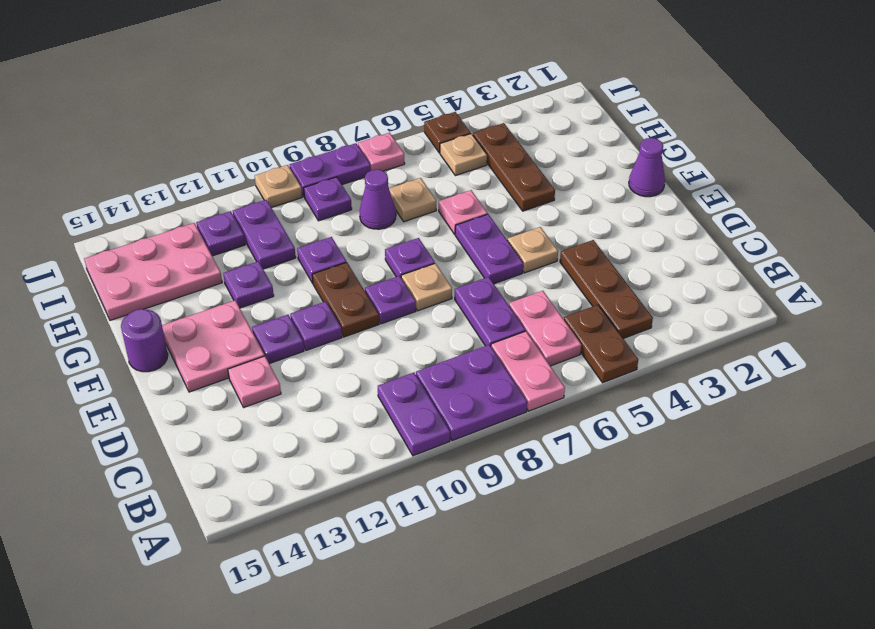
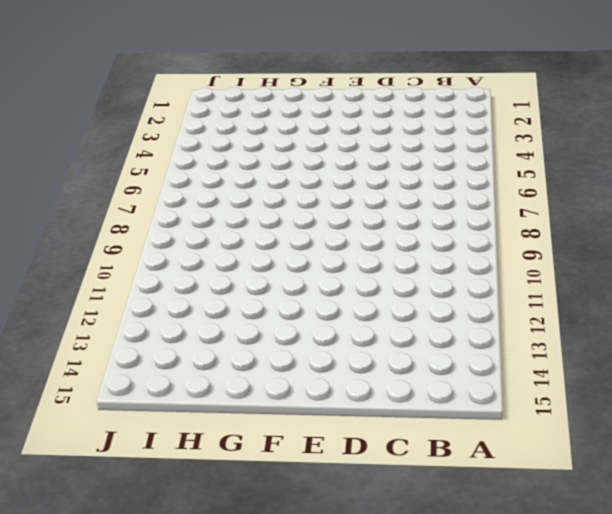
none -> brown 1x2 plate [564,305,638,383]
none -> pink 1x2 plate [491,331,565,411]
none -> purple 2x2 plate [416,345,527,441]
none -> purple 1x2 plate [378,372,450,456]

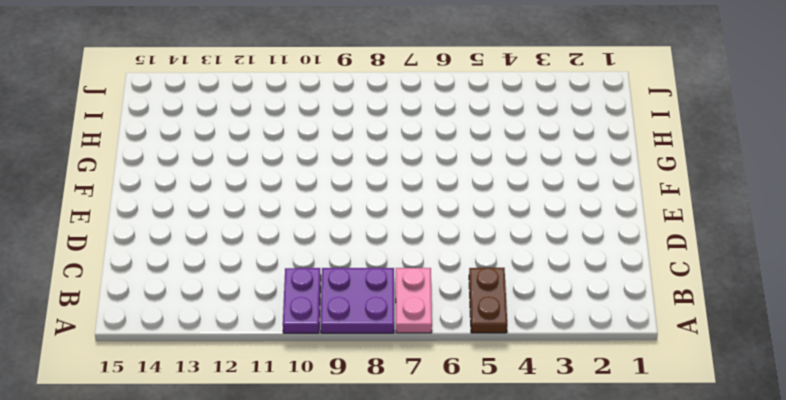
none -> brown 1x3 plate [560,240,653,338]
none -> pink 1x2 plate [509,291,581,366]
none -> purple 1x2 plate [455,277,525,346]
none -> pink 1x1 plate [228,356,281,407]

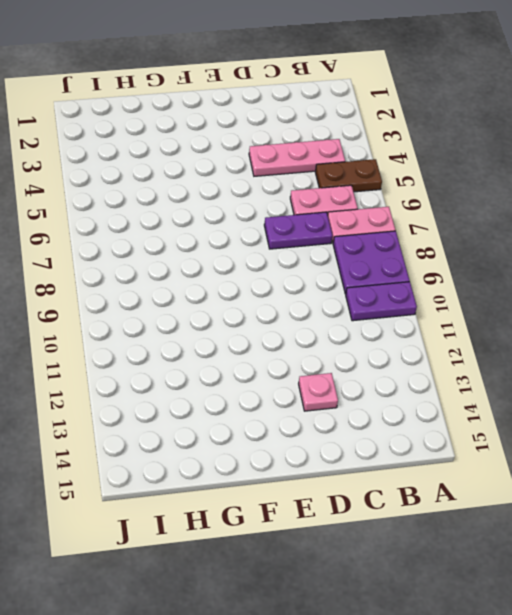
pink 1x3 plate [249,139,345,176] -> brown 1x3 plate [560,240,653,338]
none -> tan 1x1 plate [508,227,558,273]
none -> purple 1x2 plate [455,214,523,284]
none -> tan 1x1 plate [401,263,452,311]
none -> purple 1x1 plate [365,276,416,324]

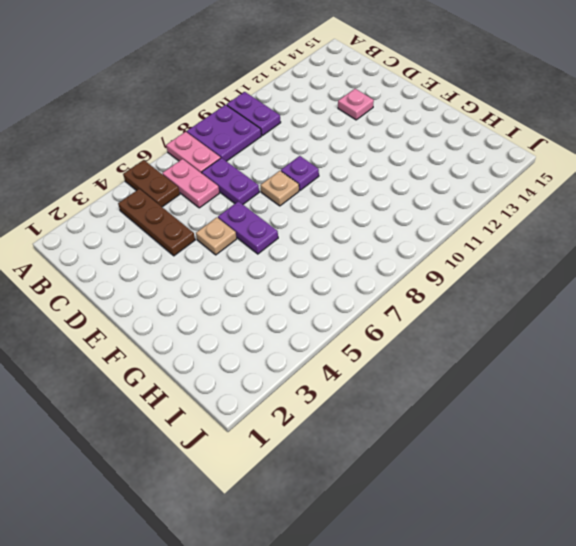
none -> brown 1x2 plate [312,262,379,337]
none -> purple 1x1 plate [290,301,342,350]
none -> purple 1x1 plate [252,315,304,364]
none -> pink 2x2 plate [162,300,265,392]

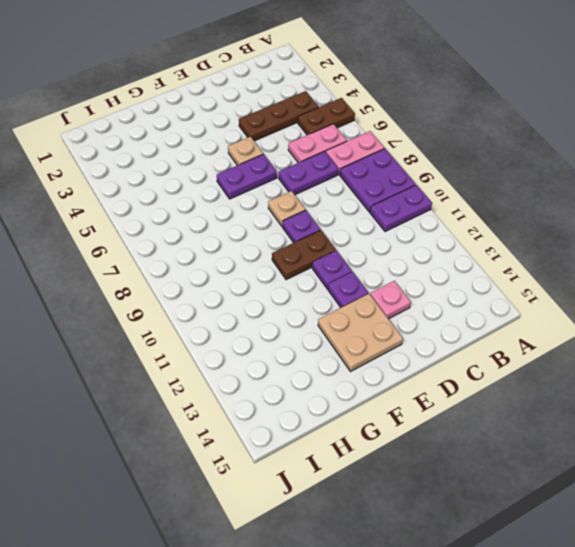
tan 2x2 plate [318,294,403,371] -> pink 2x2 plate [162,300,265,392]
none -> purple 1x1 cone [629,138,665,197]
none -> purple 1x1 plate [385,238,435,277]
none -> purple 1x1 round brick [121,309,168,372]
none -> brown 1x3 plate [473,123,555,211]

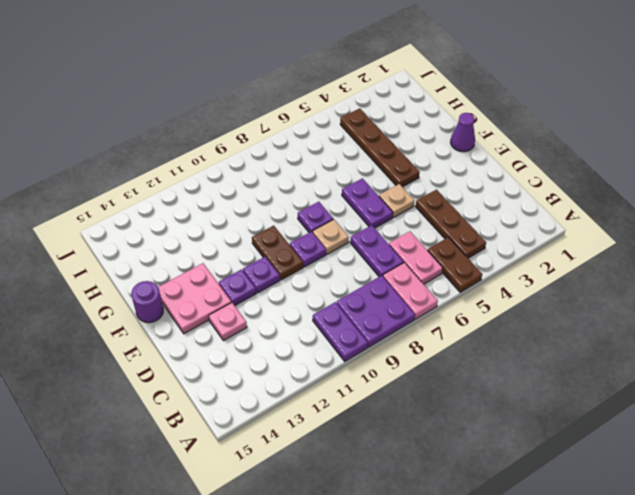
brown 1x4 plate [340,108,420,187] -> brown 1x3 plate [473,123,555,211]
none -> pink 1x1 plate [439,190,488,234]
none -> purple 1x1 plate [297,237,346,283]
none -> purple 1x1 plate [223,261,274,308]
none -> tan 1x1 plate [389,178,436,222]

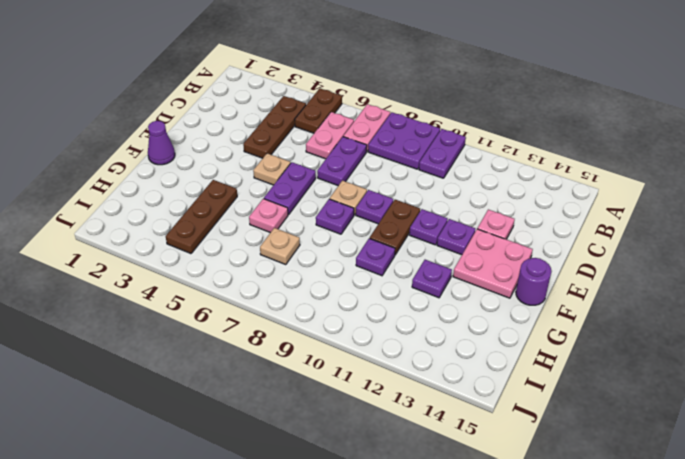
none -> purple 1x1 cone [360,170,396,229]
none -> purple 1x2 plate [233,200,296,269]
none -> pink 2x3 plate [84,223,222,320]
none -> tan 1x1 plate [440,134,487,176]

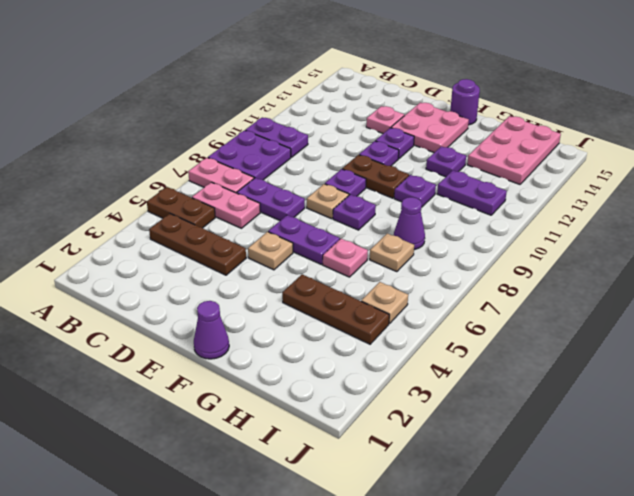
none -> purple 1x1 plate [304,177,352,221]
none -> purple 1x1 plate [196,211,245,256]
none -> brown 1x1 plate [424,112,471,153]
none -> pink 1x1 plate [358,133,405,171]

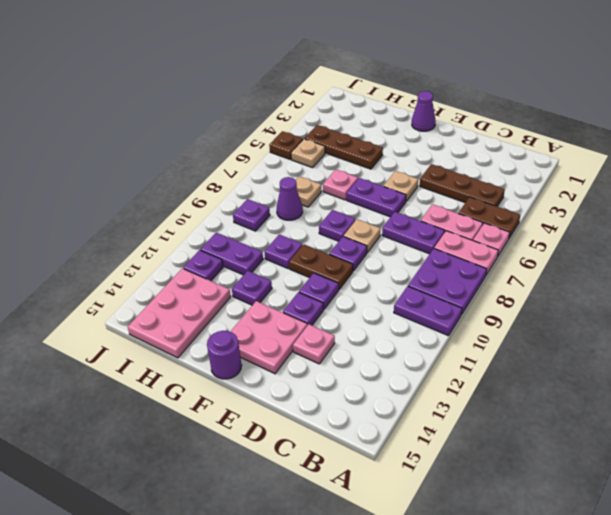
pink 1x1 plate [473,223,510,257] -> pink 1x1 plate moved to [358,133,405,171]
none -> purple 1x2 plate [290,143,371,196]
none -> tan 1x1 plate [255,165,302,208]

